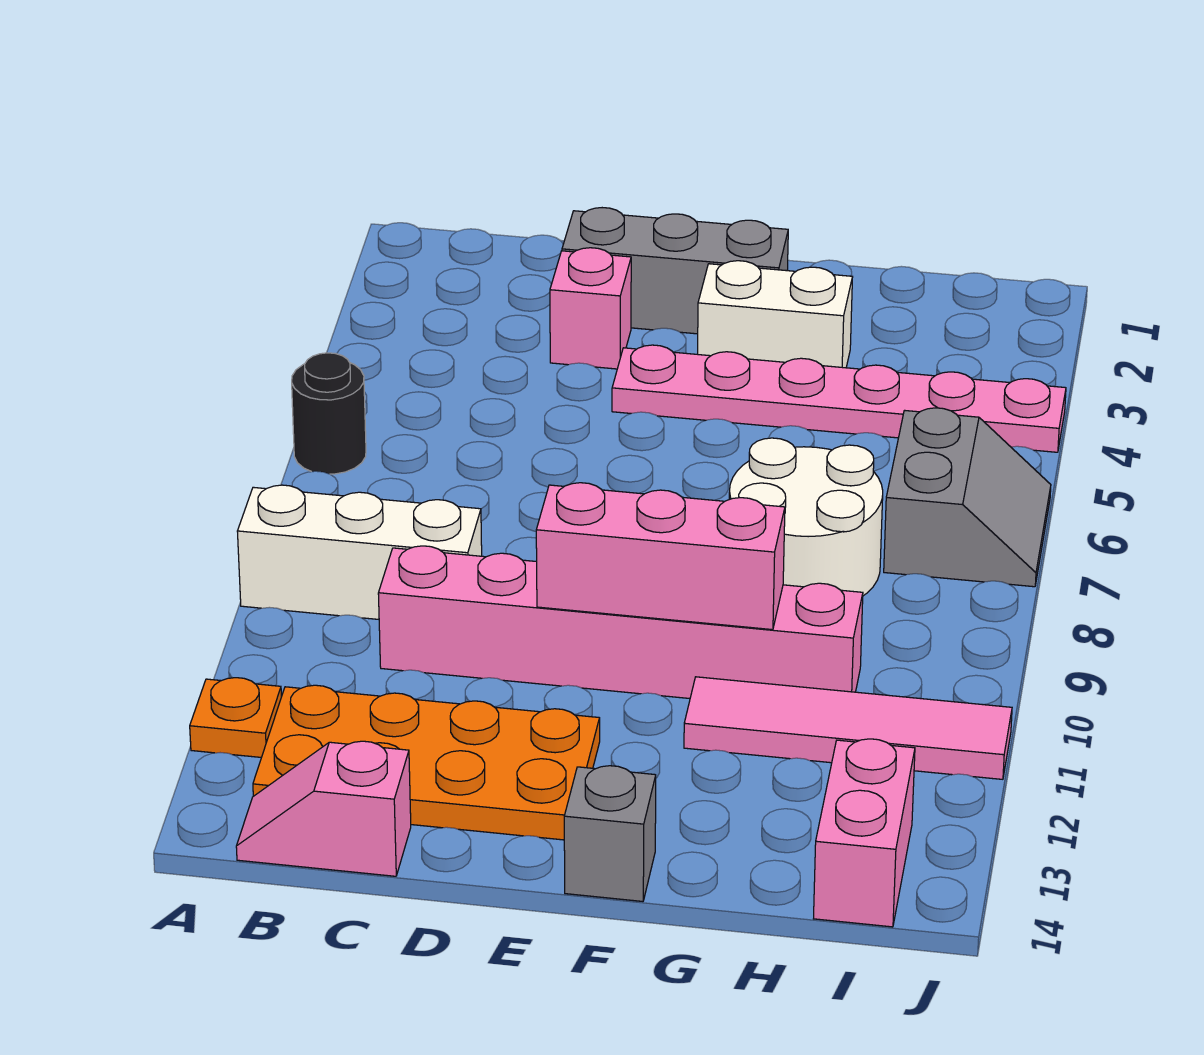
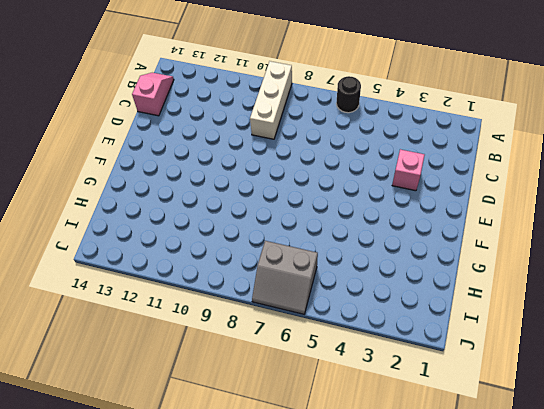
none -> orange 1x1 plate [190,678,281,757]
none -> orange 2x4 plate [253,685,600,840]
none -> pink 1x6 brick [378,546,863,699]

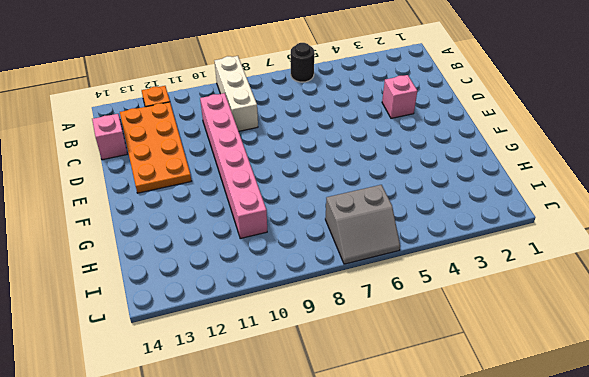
none -> grey 1x3 brick [562,208,788,334]
none -> pink 1x6 plate [612,345,1066,452]
none -> white 1x2 brick [698,261,852,368]

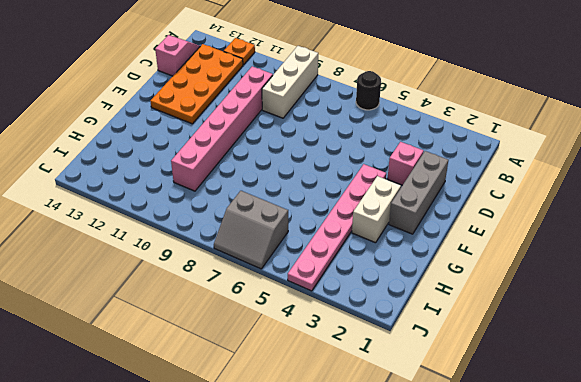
none -> grey 1x1 brick [564,766,656,901]
none -> white 2x2 round brick [729,438,883,596]
none -> pink 1x4 tile [684,677,1012,779]

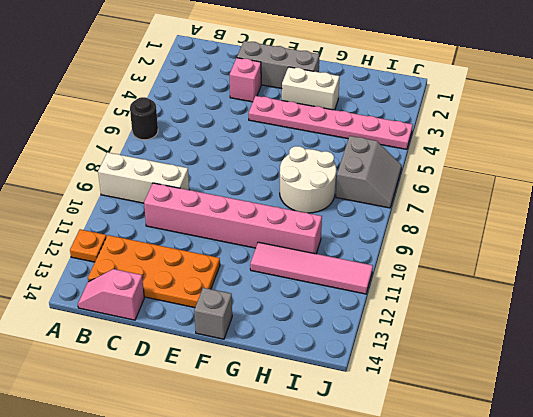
none -> pink 1x2 brick [814,739,915,927]
none -> pink 1x3 brick [536,483,785,630]

